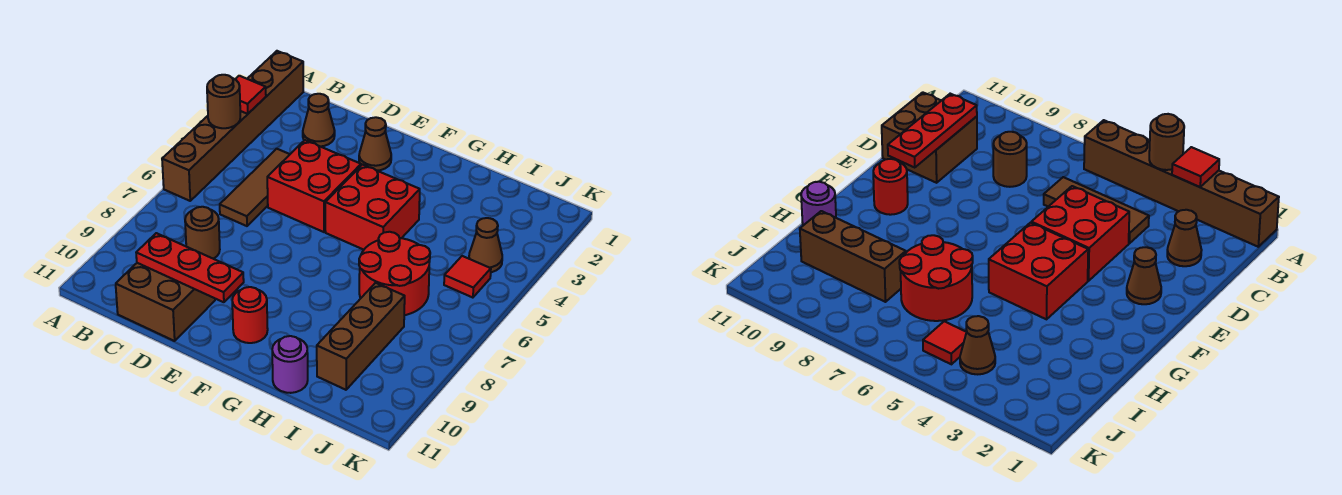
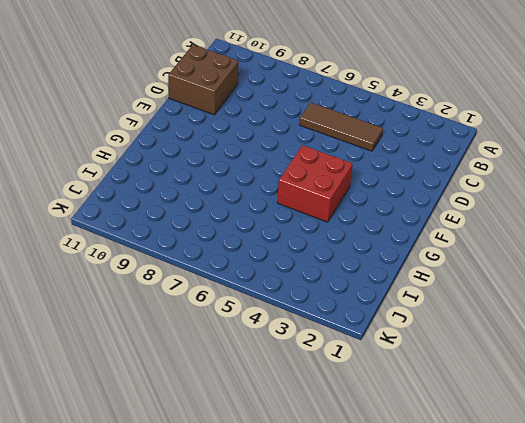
none -> brown 1x6 brick [162,51,303,201]
none -> brown 1x1 cone [303,94,335,146]
none -> brown 1x1 round brick [185,207,220,259]

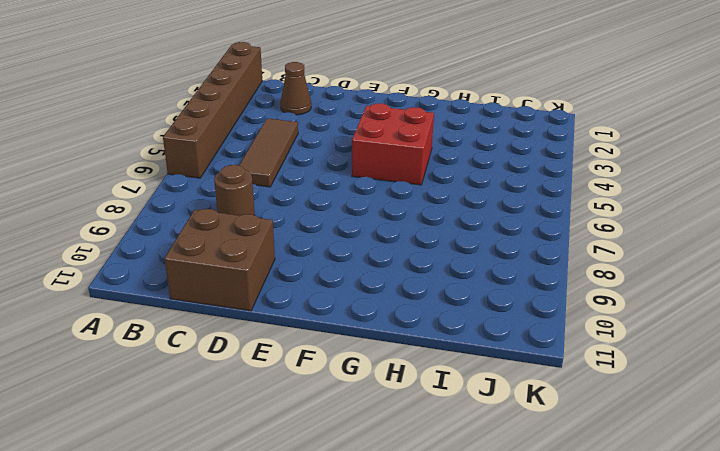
none -> red 2x2 brick [267,140,361,232]
none -> brown 1x1 cone [359,117,391,171]
none -> red 1x1 round brick [232,287,268,343]

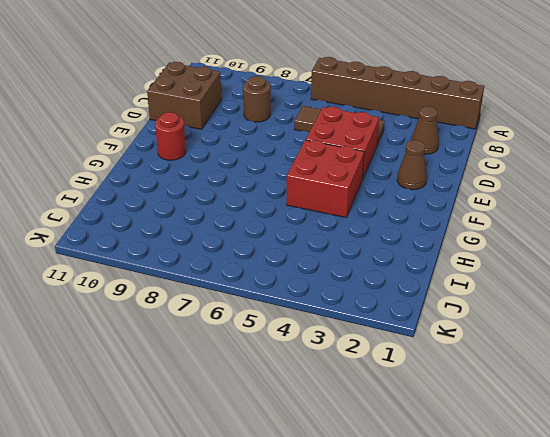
none -> red 2x2 round brick [359,232,430,315]
none -> purple 1x1 round brick [272,336,308,393]
none -> brown 1x3 brick [317,283,405,390]

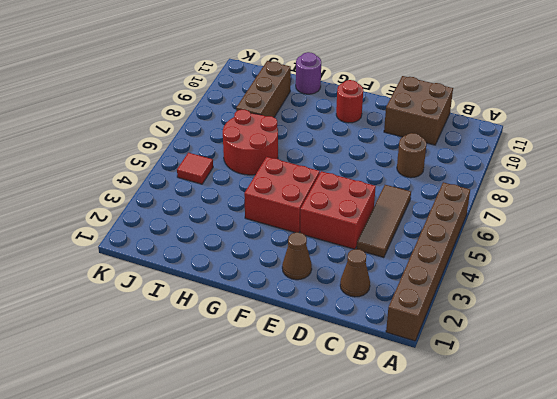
none -> brown 1x1 cone [469,218,502,272]
none -> red 1x1 tile [235,76,266,114]
none -> brown 1x1 round brick [207,75,240,128]

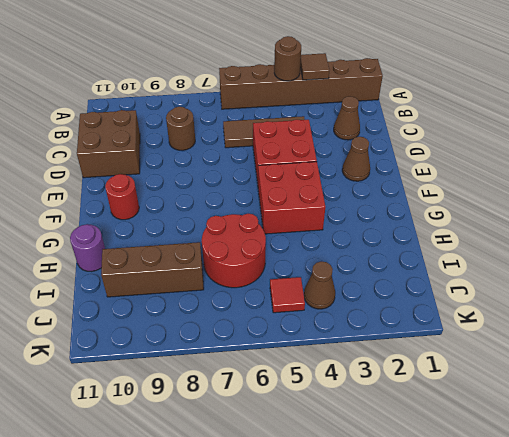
brown 1x1 tile [300,53,330,80] -> red 1x1 tile [235,76,266,114]
none -> red 1x3 plate [136,233,244,302]

